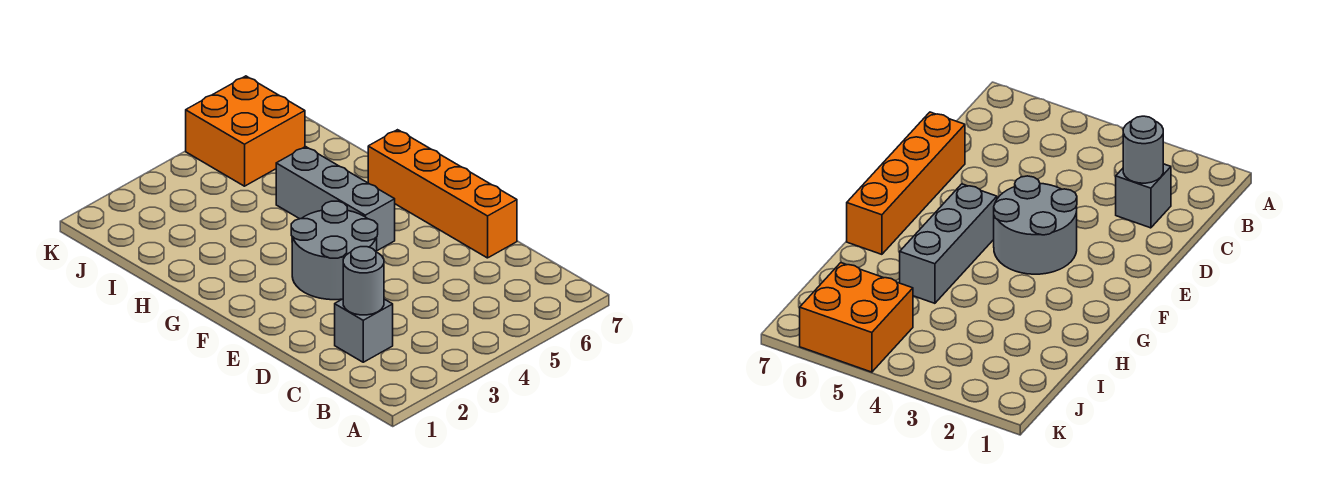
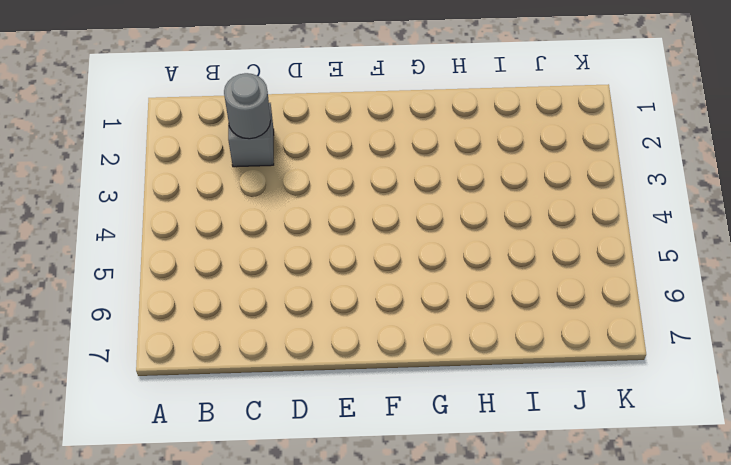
none -> orange 1x4 brick [368,130,517,258]
none -> grey 2x2 round brick [291,201,378,300]

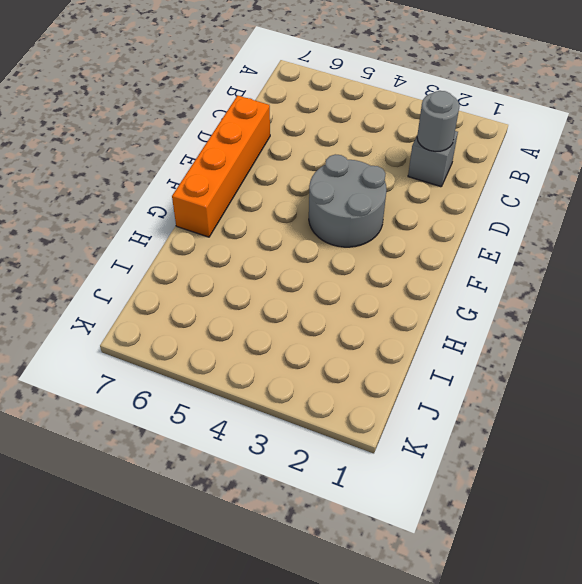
none -> grey 1x3 brick [276,147,395,251]
none -> orange 2x2 brick [186,76,305,186]

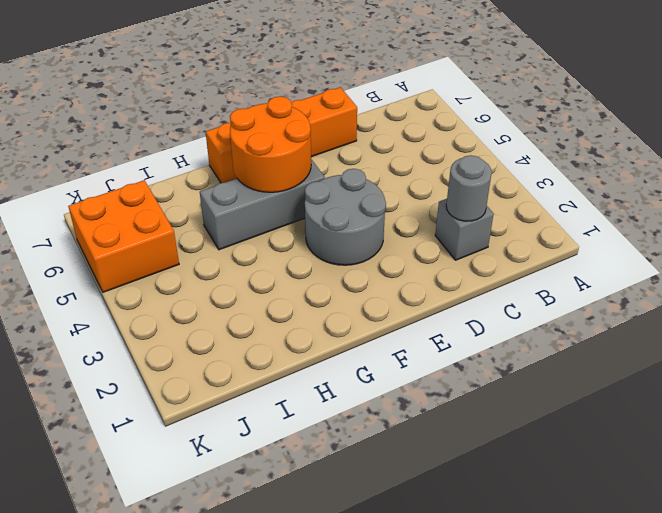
orange 2x2 round brick [230,96,311,192] -> none

